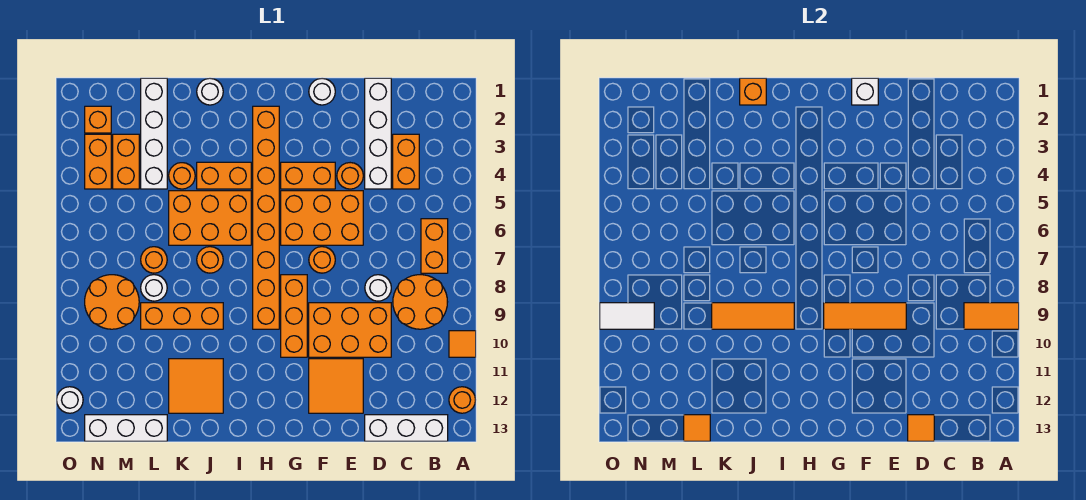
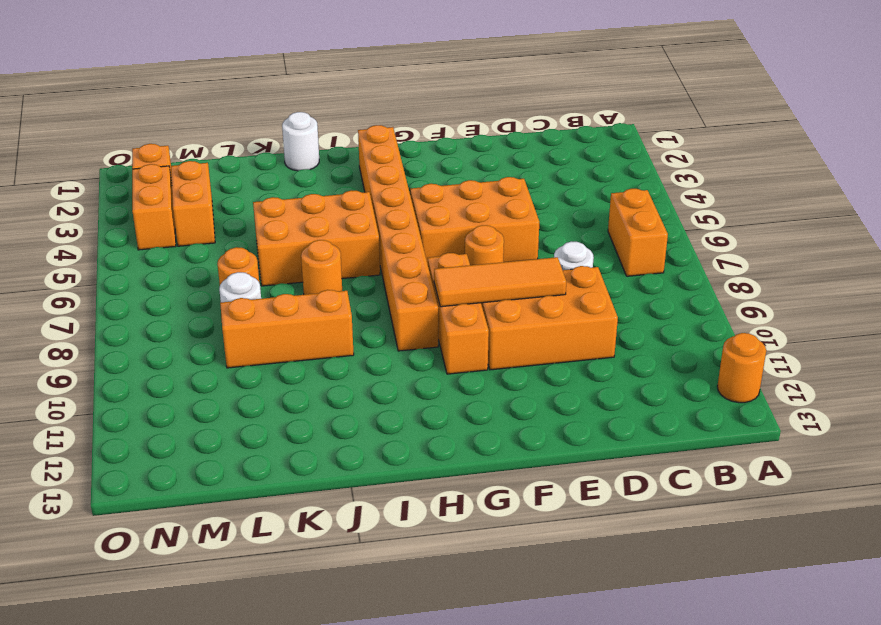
none -> orange 1x1 tile [449,331,476,357]
none -> orange 2x2 round brick [393,275,447,329]
none -> white 1x3 brick [365,415,448,441]
none -> orange 1x2 brick [393,134,419,189]

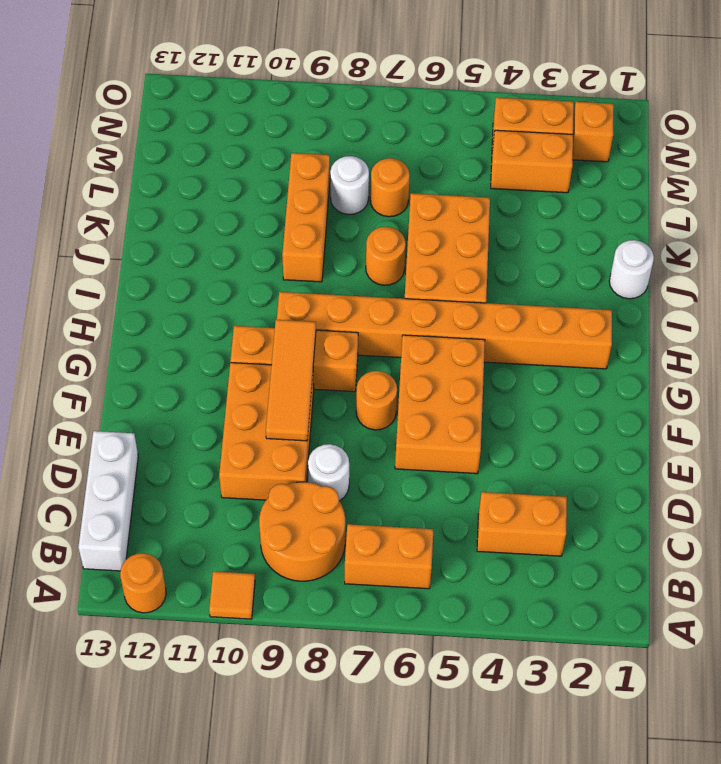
none -> white 1x4 brick [365,78,391,189]
none -> orange 1x1 round brick [337,163,363,189]
none -> orange 2x2 tile [309,359,363,413]
none -> white 1x1 round brick [309,78,335,105]

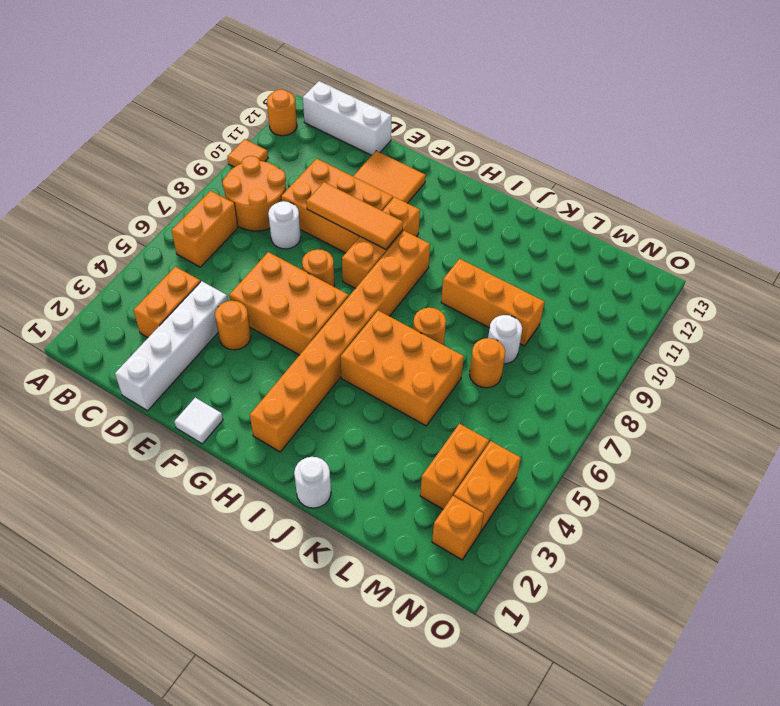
white 1x1 tile [174,398,223,444] -> white 1x1 round brick [309,78,335,105]
none -> orange 1x2 brick [281,162,335,189]
none -> orange 1x2 brick [197,162,251,189]
none -> orange 2x2 tile [169,359,223,413]
none -> orange 1x1 round brick [169,163,195,189]

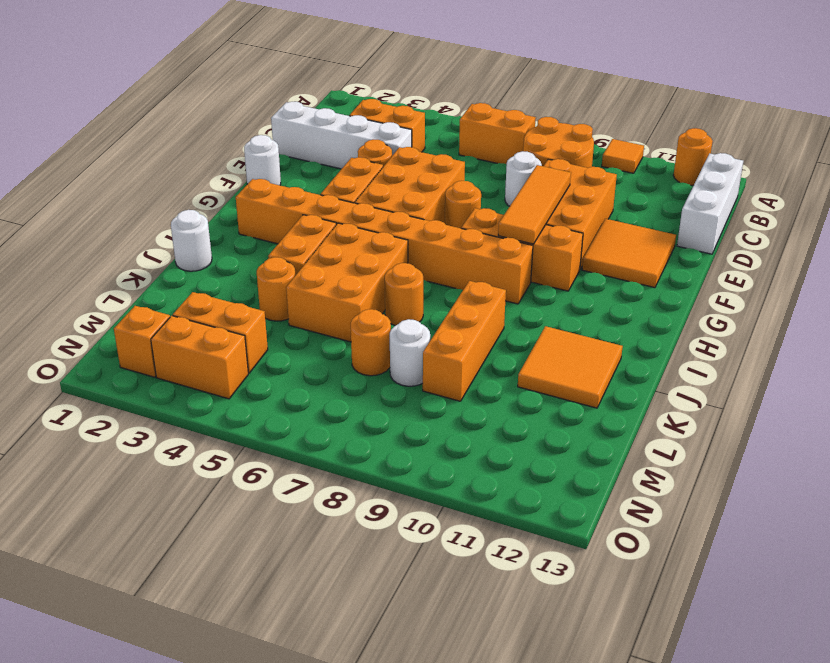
none -> white 1x4 brick [141,78,167,189]
none -> white 1x3 brick [85,415,167,441]
none -> orange 2x2 round brick [85,275,139,329]
none -> white 1x1 round brick [57,387,83,413]

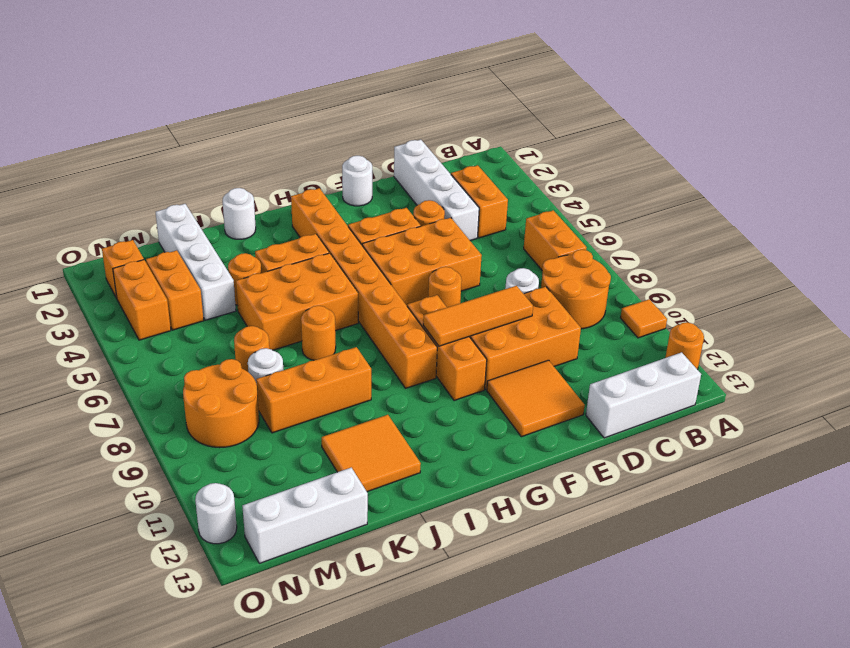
none -> orange 1x2 tile [964,303,1019,329]
none -> orange 1x1 tile [908,415,934,441]
none -> white 1x1 brick [852,78,878,105]
none -> orange 1x3 tile [712,303,794,329]

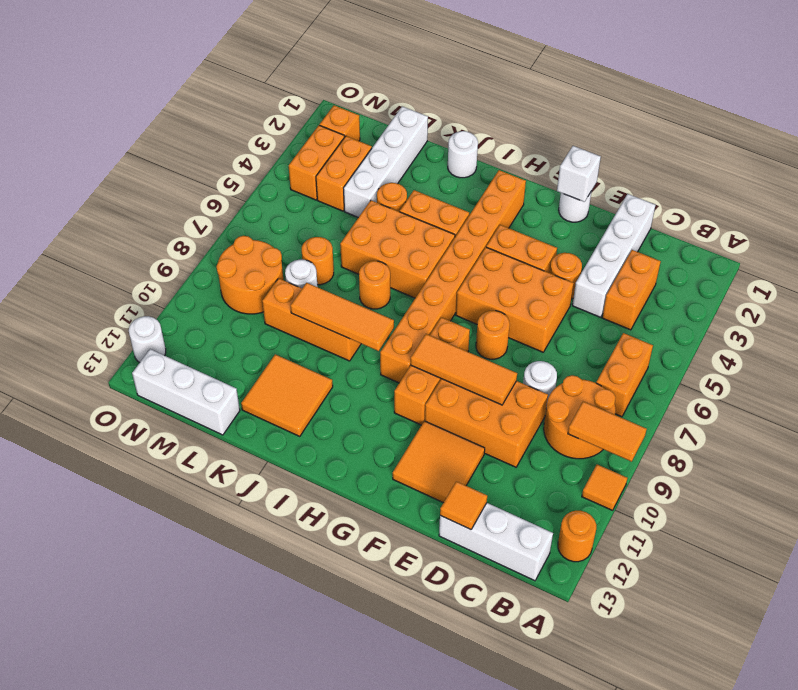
none -> orange 1x1 brick [740,78,766,105]
none -> orange 1x1 tile [684,415,710,441]
none -> white 1x2 tile [600,303,654,329]

